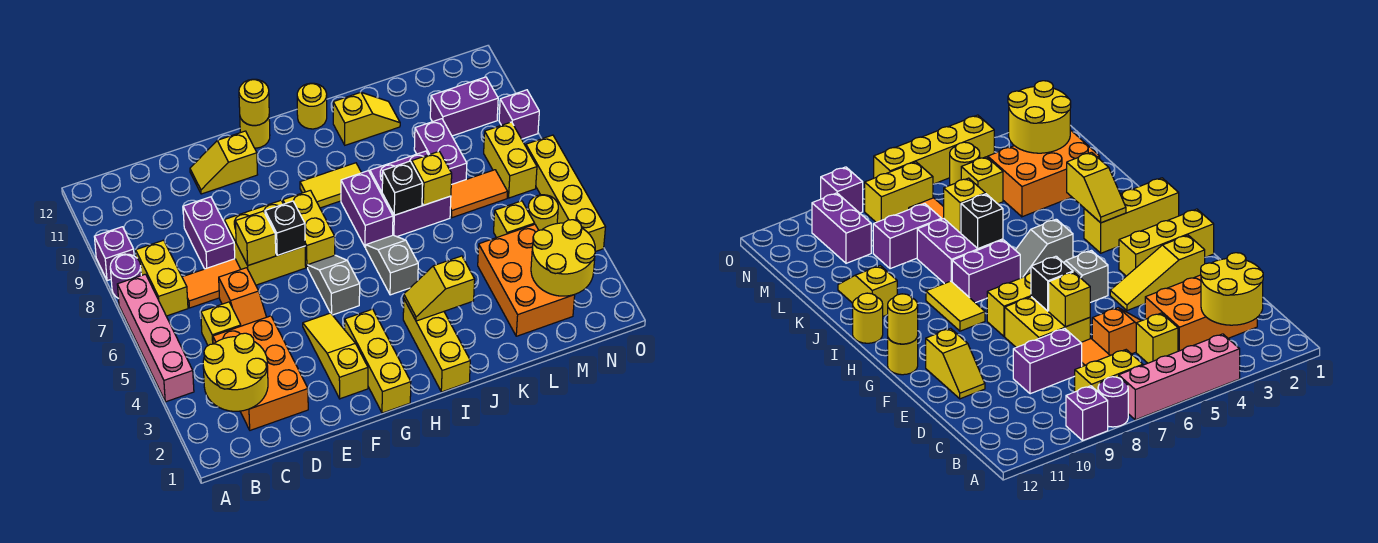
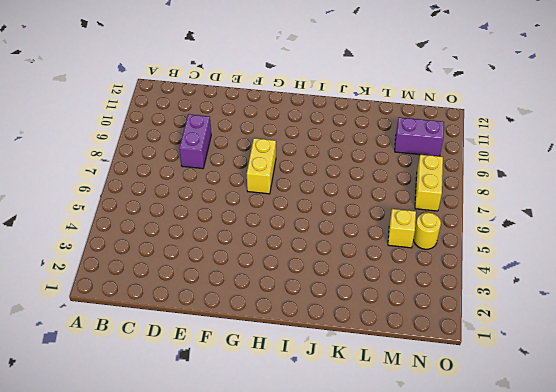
none -> pink 1x4 brick [117,274,194,402]
none -> purple 1x1 round brick [110,254,141,298]
none -> purple 1x1 brick [94,227,134,281]
none -> yellow 1x2 brick [136,240,188,316]

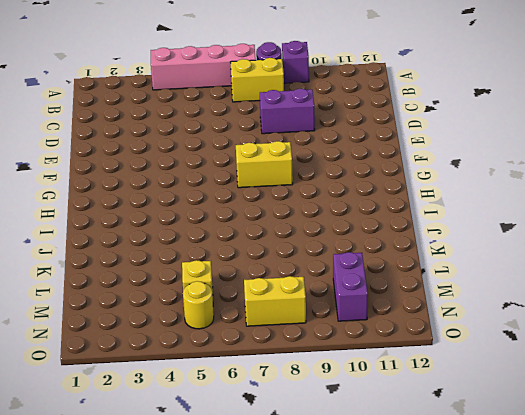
none -> orange 2x3 brick [213,316,308,430]
none -> yellow 1x1 brick [201,302,241,345]
none -> orange 1x2 tile [182,259,241,308]
none -> orange 1x2 slope [219,268,266,326]

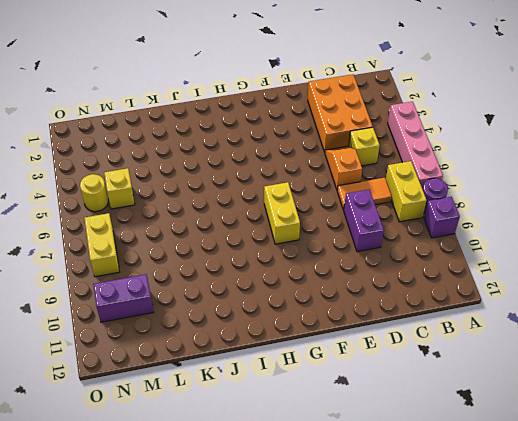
none -> yellow 2x2 brick [224,200,306,285]
none -> yellow 1x2 slope [190,131,258,194]
none -> yellow 1x3 slope [303,313,368,399]
none -> yellow 1x3 brick [345,309,411,413]

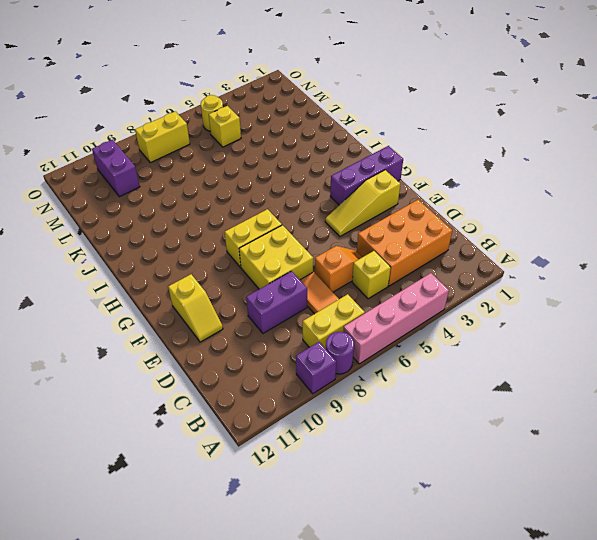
purple 1x3 brick [330,146,403,205] -> yellow 1x3 brick [345,309,411,413]
none -> grey 1x2 slope [307,255,360,315]
none -> yellow 1x1 round brick [240,117,270,148]
none -> yellow 1x2 tile [300,163,361,208]
none -> yellow 1x3 brick [403,300,470,392]

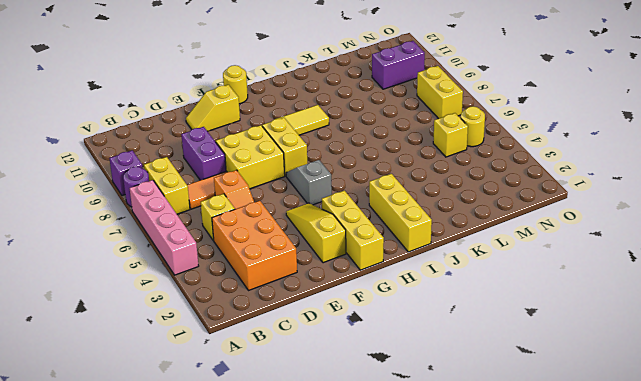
none -> grey 1x2 slope [366,235,418,295]
none -> purple 1x2 brick [341,171,393,248]
none -> yellow 1x1 round brick [297,83,327,129]
none -> purple 2x2 brick [370,151,451,237]

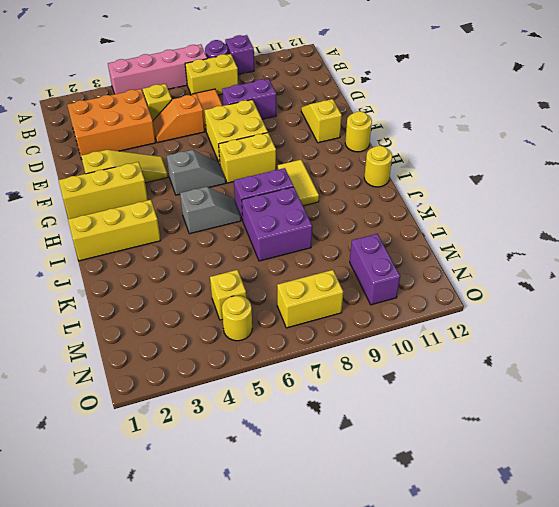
none -> yellow 1x2 slope [333,92,400,145]
none -> orange 2x3 brick [478,224,575,336]
none -> orange 1x2 tile [450,170,508,218]
none -> purple 1x2 brick [414,119,467,185]

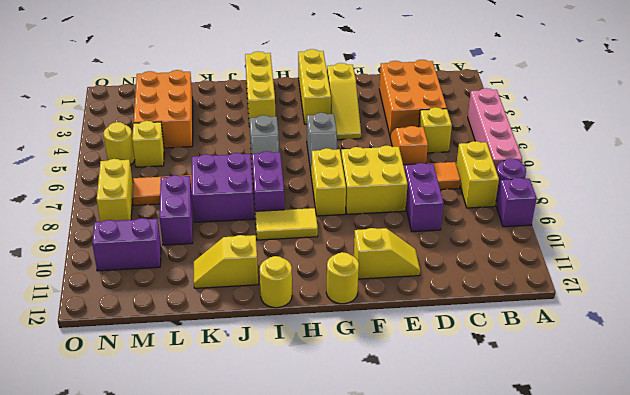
none -> yellow 1x4 brick [526,135,605,252]
none -> purple 1x1 brick [499,90,539,139]
none -> yellow 2x2 round brick [203,333,268,411]
none -> yellow 1x1 brick [235,211,276,266]

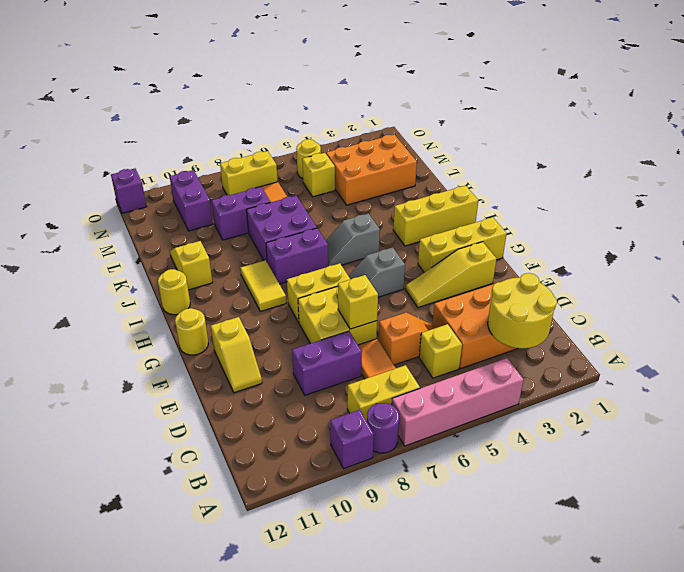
purple 1x1 brick [111,169,147,213] -> purple 1x1 brick moved to [499,90,539,139]
none -> yellow 1x4 brick [526,135,605,252]
none -> black 1x1 brick [265,201,305,255]
none -> yellow 1x1 round brick [239,79,269,125]
none -> yellow 1x2 slope [404,256,475,321]

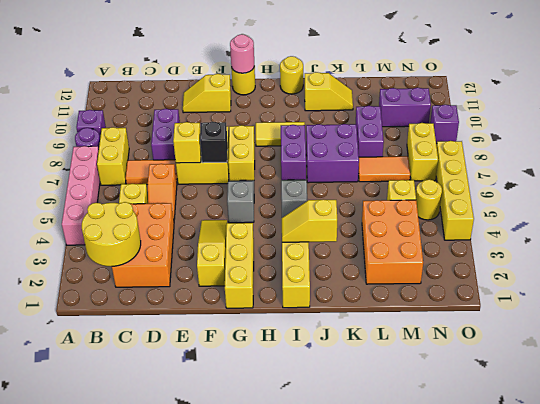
pink 1x1 round brick [230,34,254,73] -> yellow 1x1 round brick [239,79,269,125]
none -> black 1x1 brick [382,161,423,215]
none -> yellow 1x1 brick [412,152,452,205]
none -> yellow 2x2 round brick [531,220,595,296]

